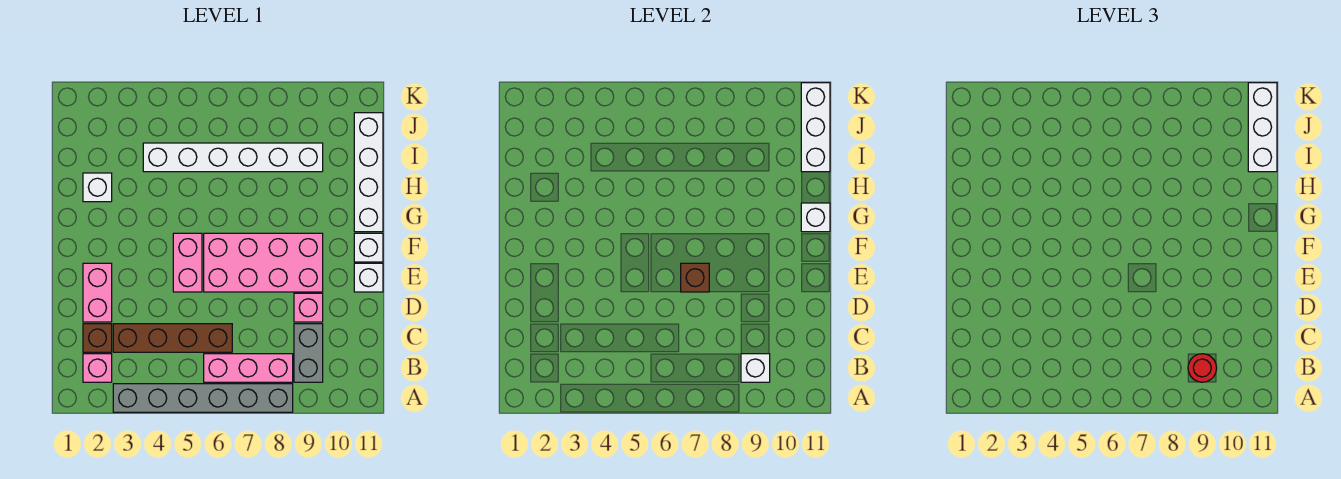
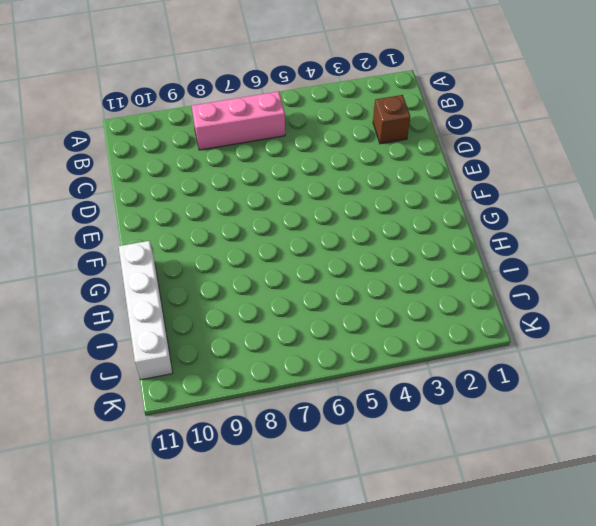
none -> grey 1x6 brick [113,384,293,412]
none -> pink 1x1 brick [83,354,112,382]
none -> grey 1x2 brick [294,324,323,382]

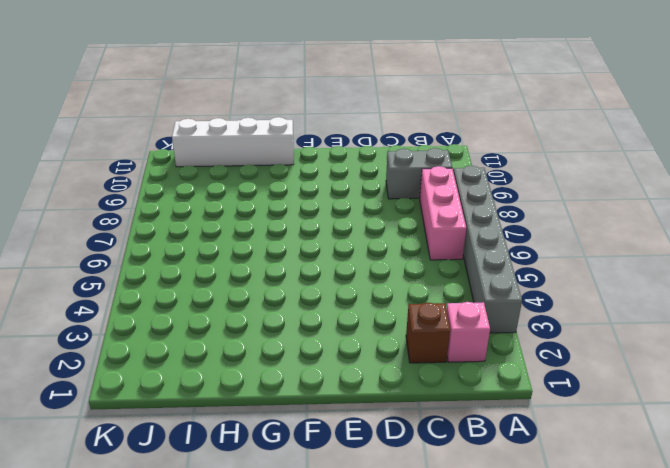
none -> brown 1x4 brick [113,324,232,352]
none -> pink 1x2 brick [83,263,112,322]
none -> pink 1x1 brick [294,293,323,322]

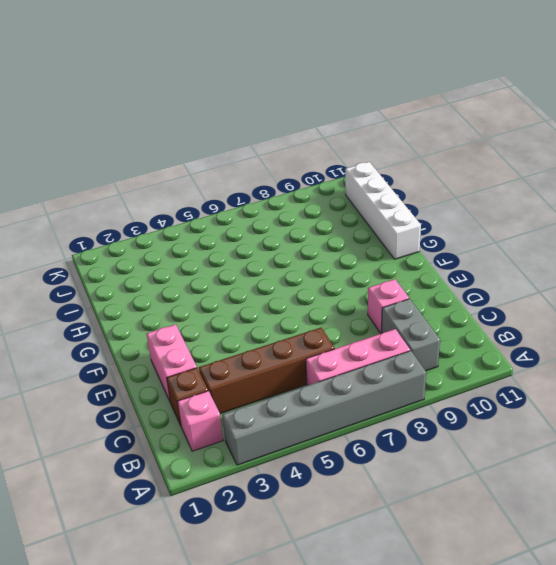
none -> pink 1x2 brick [173,233,202,292]
none -> pink 2x4 brick [204,233,323,292]
none -> white 1x1 brick [354,263,383,292]

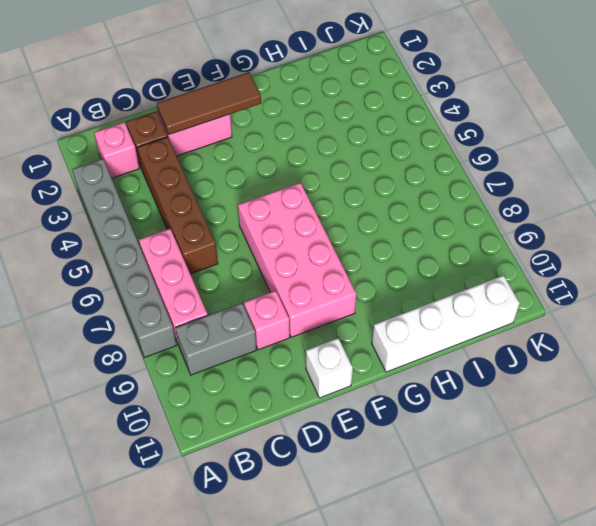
brown 1x3 tile [157,72,261,135] -> none
none -> pink 1x2 brick [173,233,202,292]
none -> white 1x1 brick [354,233,383,262]
none -> white 1x1 brick [83,173,112,202]

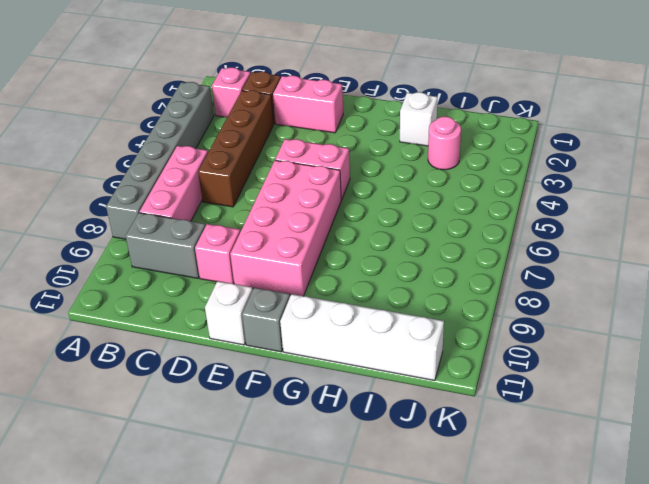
grey 1x1 brick [242,288,290,352] -> white 1x1 brick [354,233,383,262]
pink 1x1 round brick [428,117,461,170] -> none
none -> white 1x6 brick [143,143,323,172]
none -> white 1x1 brick [741,354,770,382]
none -> brown 1x1 brick [681,263,709,292]

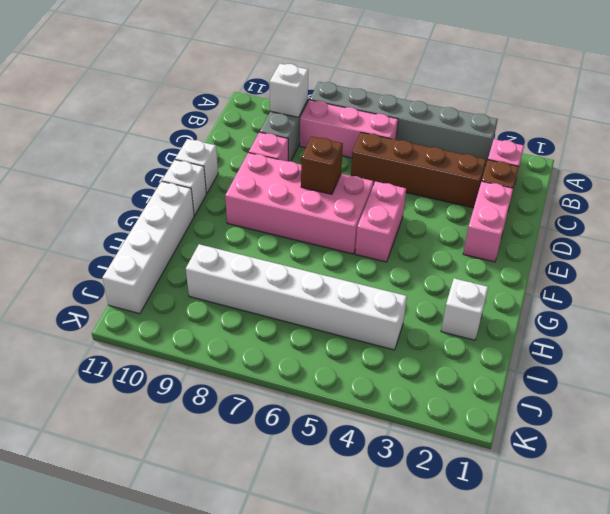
none -> white 1x1 brick [801,203,830,232]
none -> white 1x3 brick [801,83,830,172]
none -> red 1x1 round brick [1188,354,1217,382]

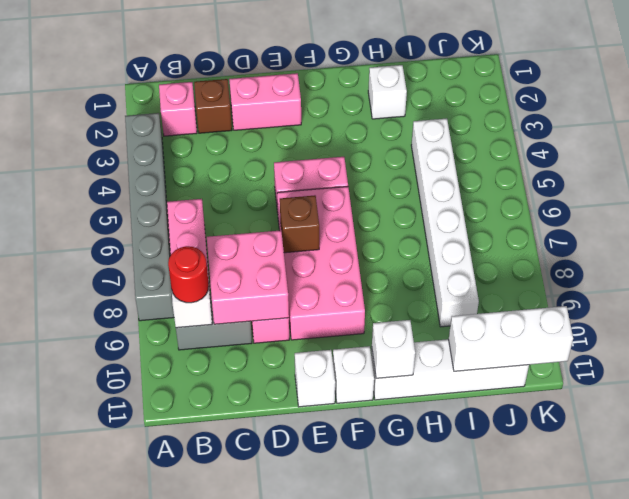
pink 2x2 brick [207,230,289,324] -> none
none -> brown 1x4 brick [113,324,232,352]
none -> white 1x3 brick [1248,83,1277,172]

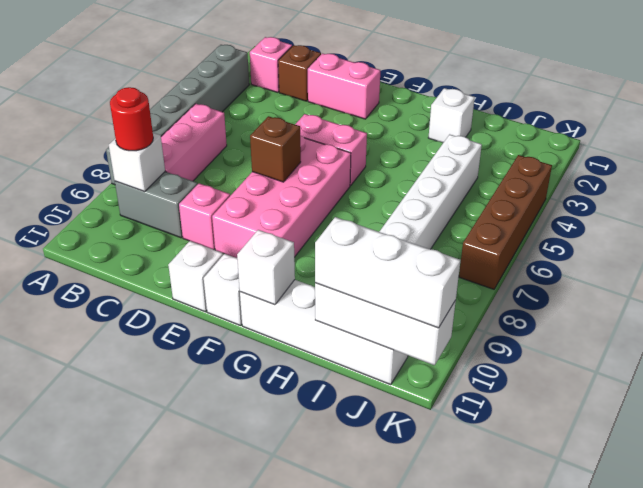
brown 1x4 brick [459,155,552,289] -> brown 1x4 brick moved to [113,324,232,352]

